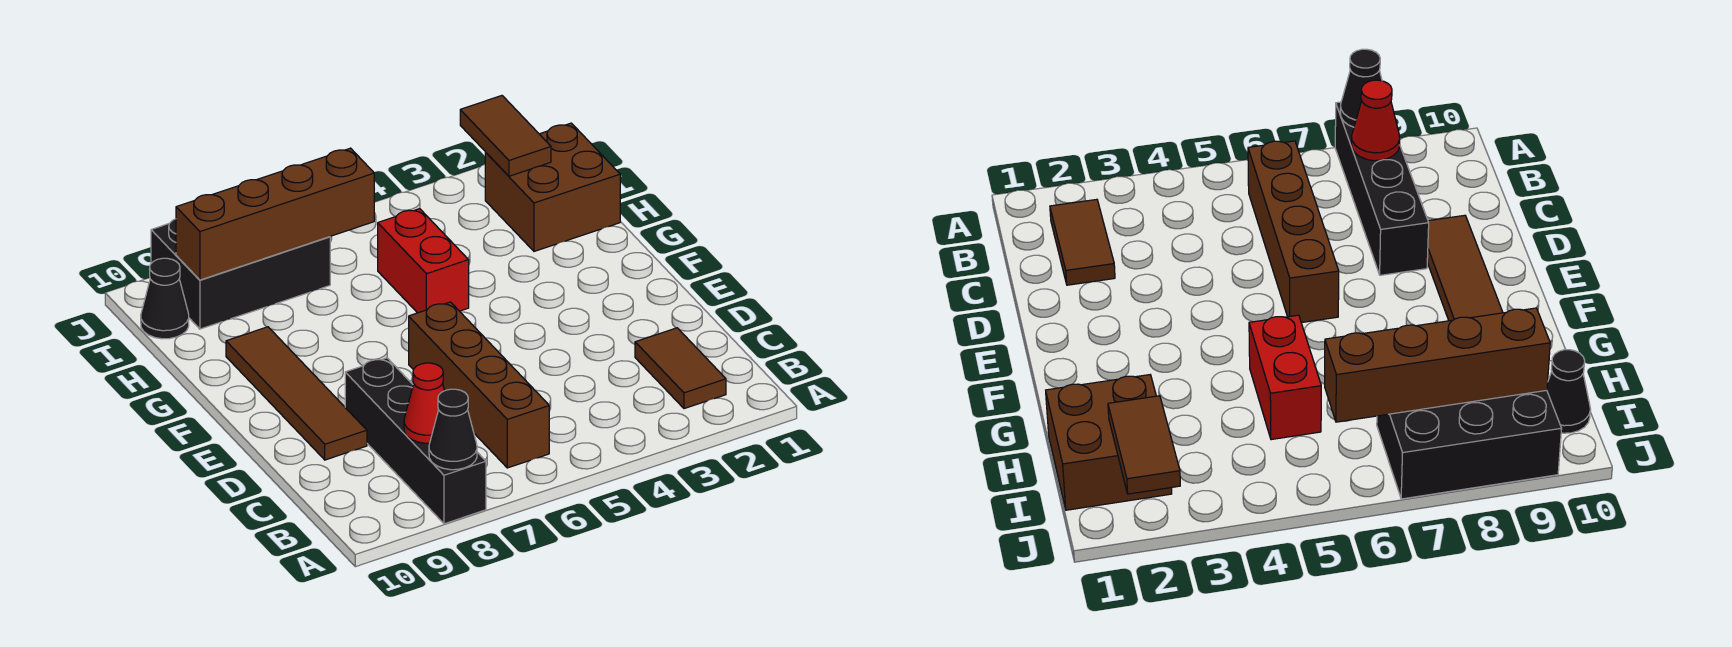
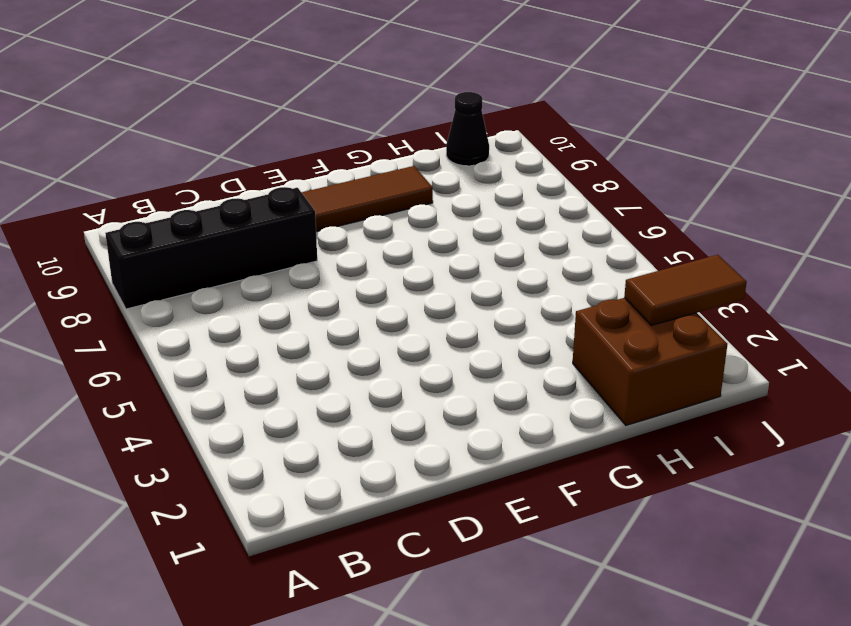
none -> brown 1x2 tile [635,328,726,409]
none -> brown 1x4 brick [409,302,549,468]
none -> red 1x2 brick [378,209,469,313]

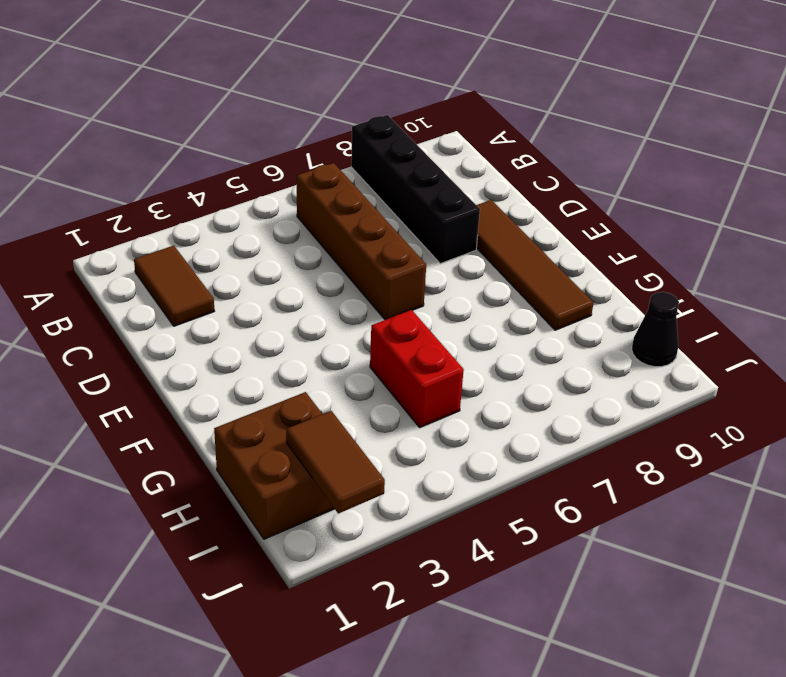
none -> black 2x3 brick [151,219,330,329]
none -> black 1x1 cone [429,389,477,470]
none -> red 1x1 cone [404,363,445,443]

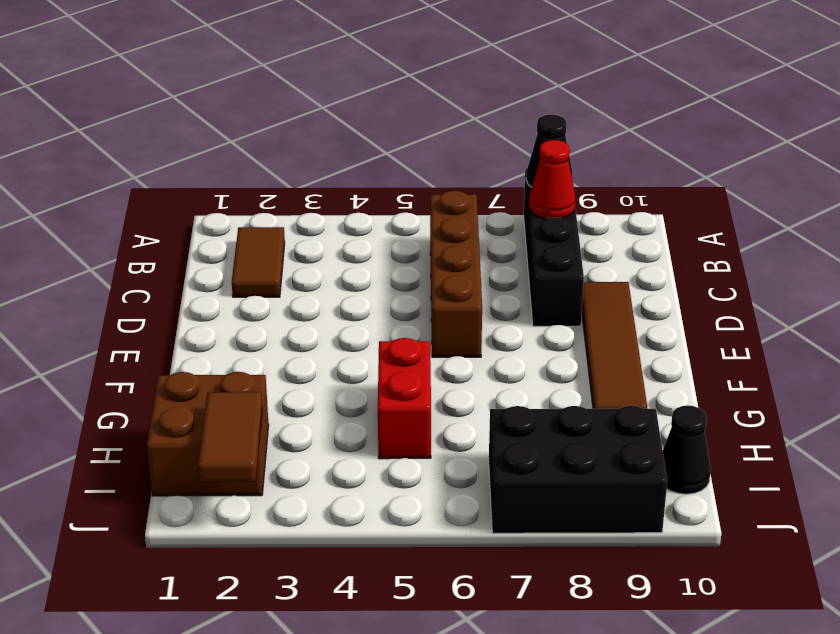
none -> brown 1x4 brick [176,148,374,280]

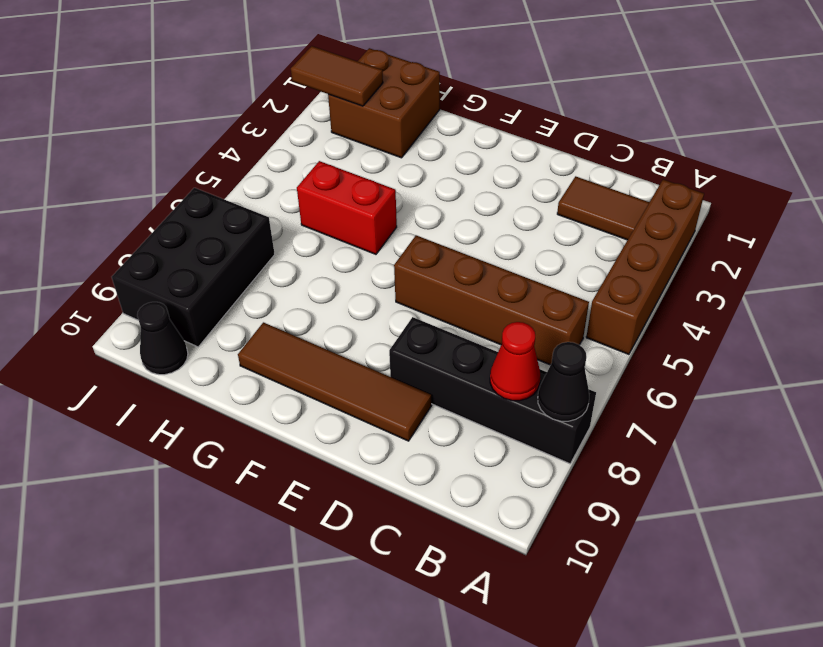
brown 1x4 brick [586,179,704,354] -> brown 1x4 brick moved to [176,148,374,280]

